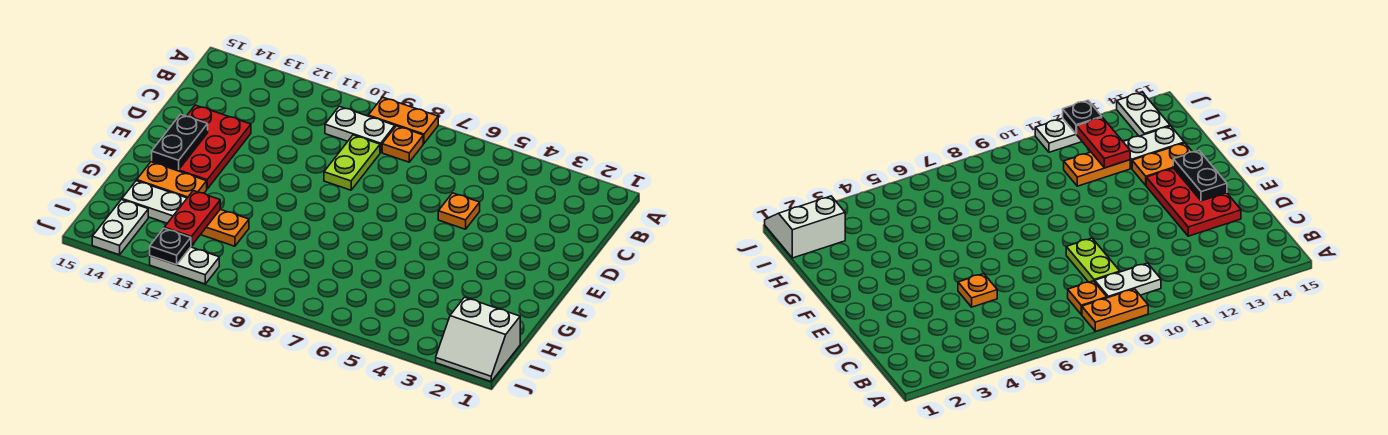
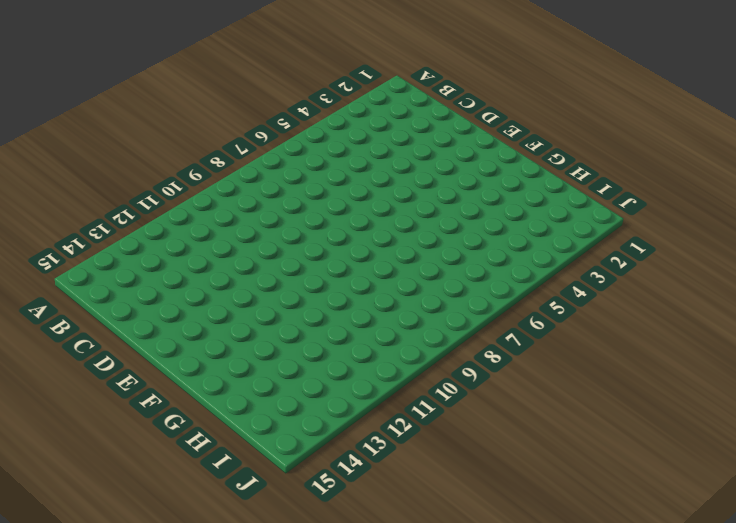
none -> orange 1x2 plate [368,97,438,143]
none -> orange 1x1 plate [382,126,423,162]
none -> white 1x2 plate [325,106,395,152]

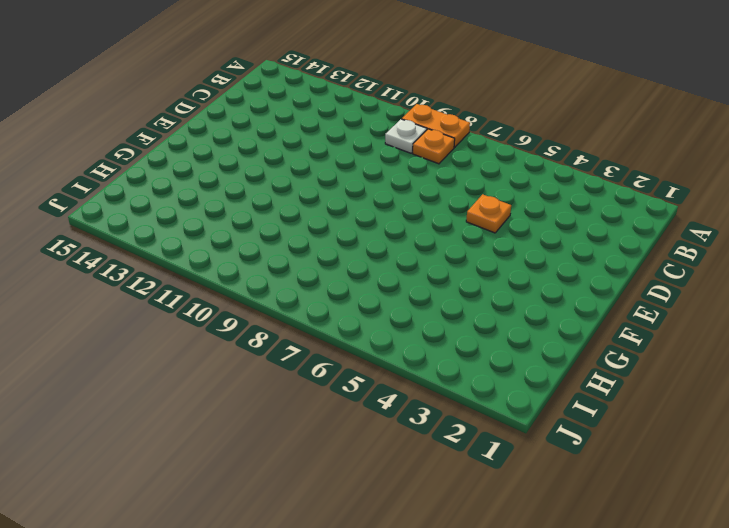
white 1x1 plate [385,119,427,153] -> white 1x2 plate [325,106,395,152]
none -> lime 1x2 plate [324,135,380,190]
none -> red 2x3 plate [152,105,251,189]
none -> orange 1x2 plate [137,162,207,198]

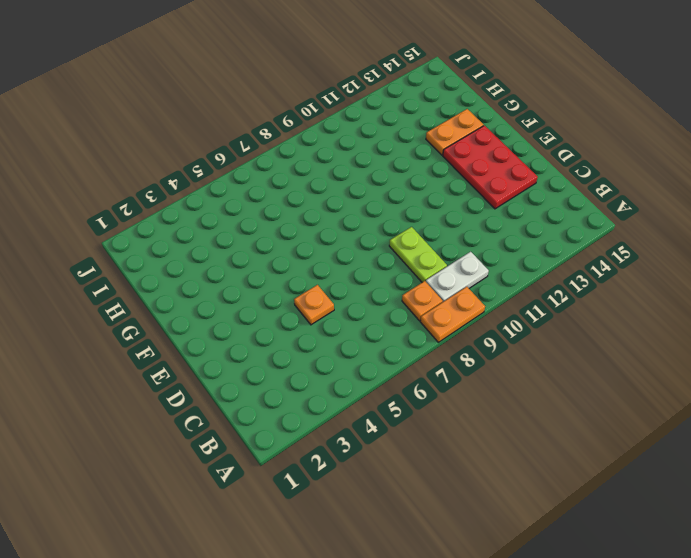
none -> orange 1x2 plate [201,209,249,246]
none -> white 1x2 plate [122,181,187,223]
none -> white 2x2 slope [436,297,520,382]

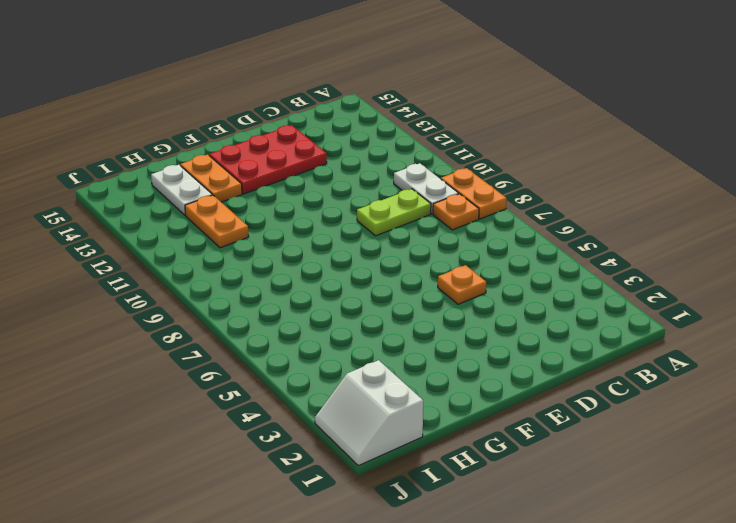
none -> white 1x2 plate [92,200,148,255]
none -> white 1x2 plate [150,247,219,284]
none -> black 1x2 plate [152,114,208,170]

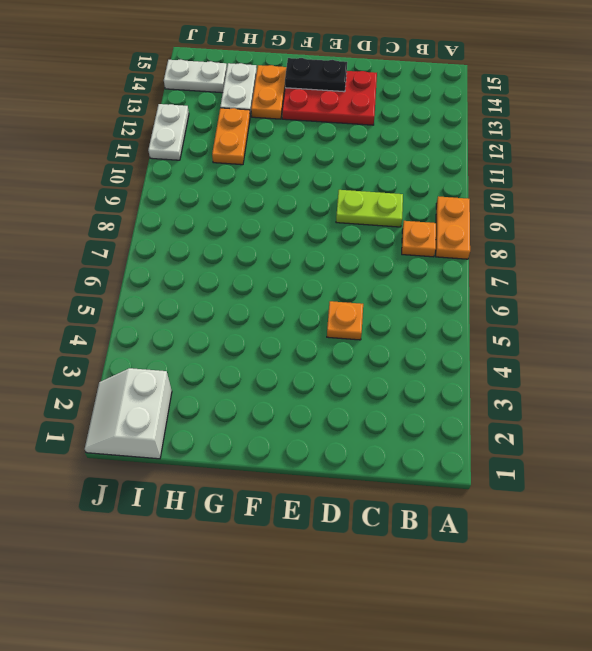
none -> white 1x2 plate [325,106,395,152]
none -> red 1x2 plate [164,191,220,246]
none -> black 1x1 plate [150,228,191,265]

